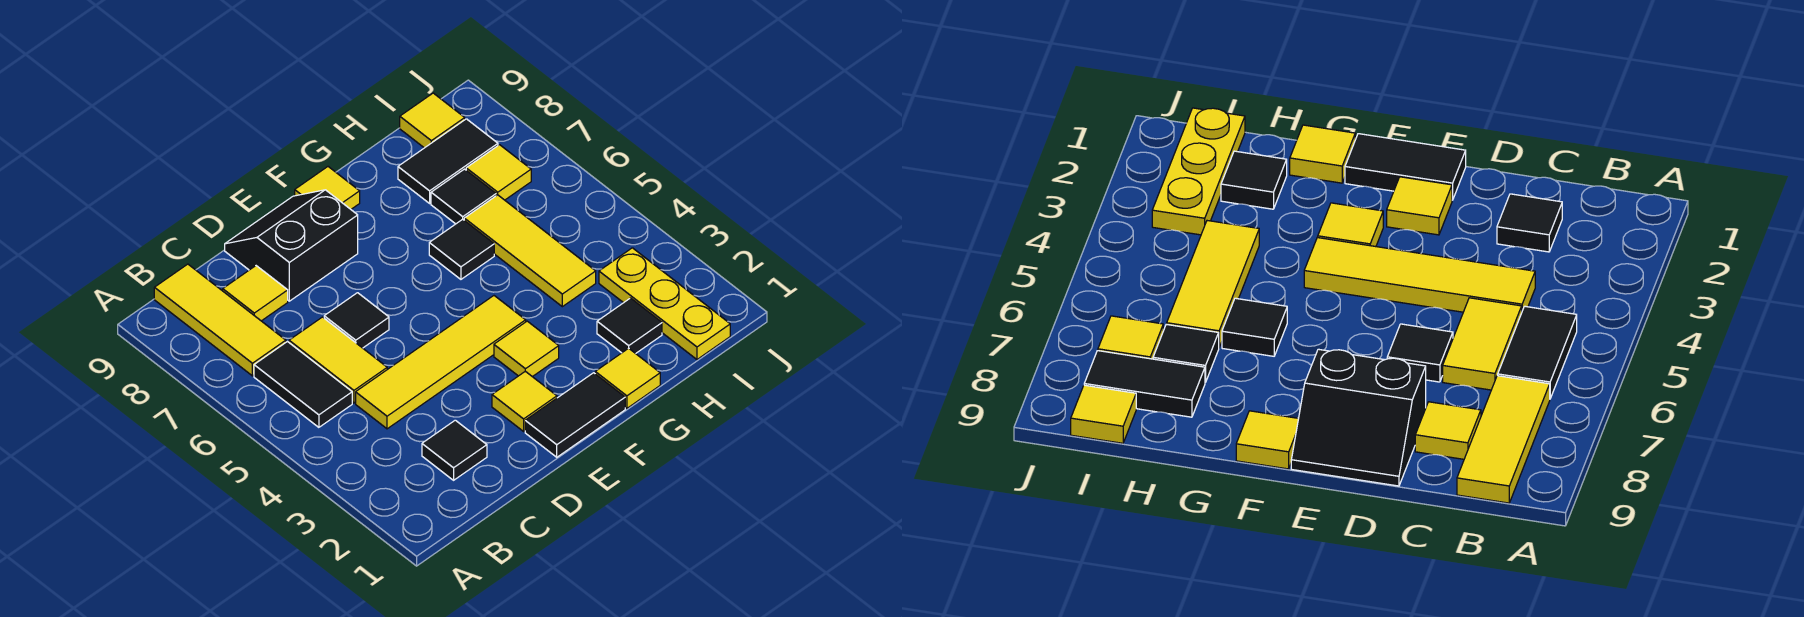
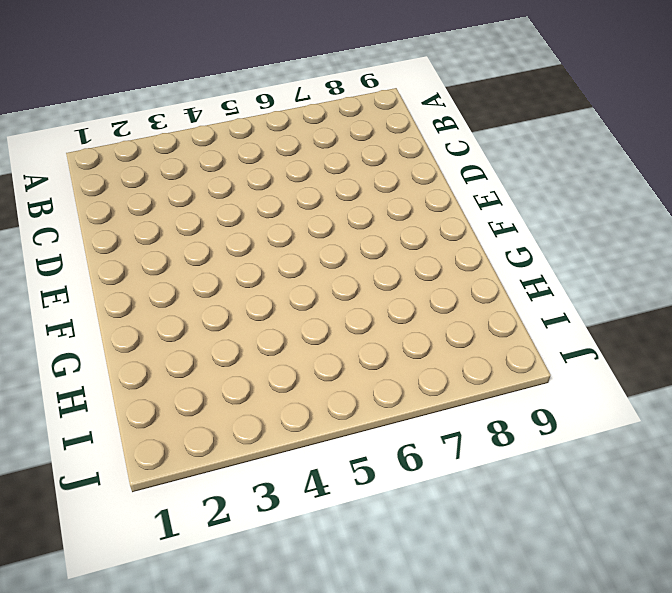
none -> black 1x2 tile [254,342,352,427]
none -> yellow 1x3 tile [154,264,286,376]
none -> black 1x1 tile [422,420,487,480]

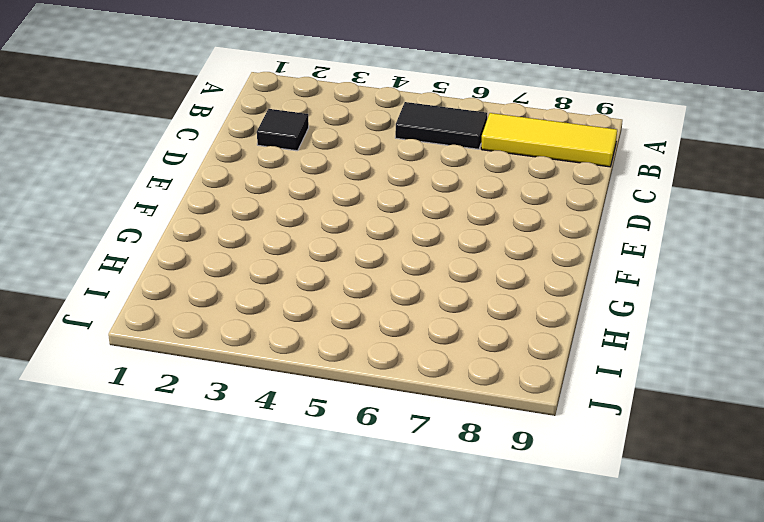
none -> yellow 1x4 tile [356,296,526,429]
none -> yellow 1x2 tile [289,317,387,403]
none -> yellow 1x1 tile [223,266,288,321]

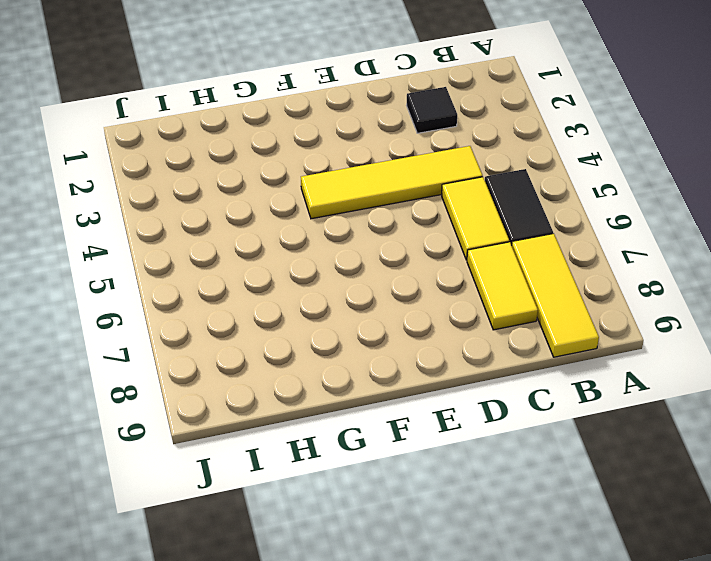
yellow 1x2 tile [467,242,538,330] -> yellow 1x1 tile [223,266,288,321]
none -> black 1x1 tile [324,293,389,348]
none -> black 2x2 slope [225,190,358,301]
none -> black 1x2 tile [525,373,625,457]

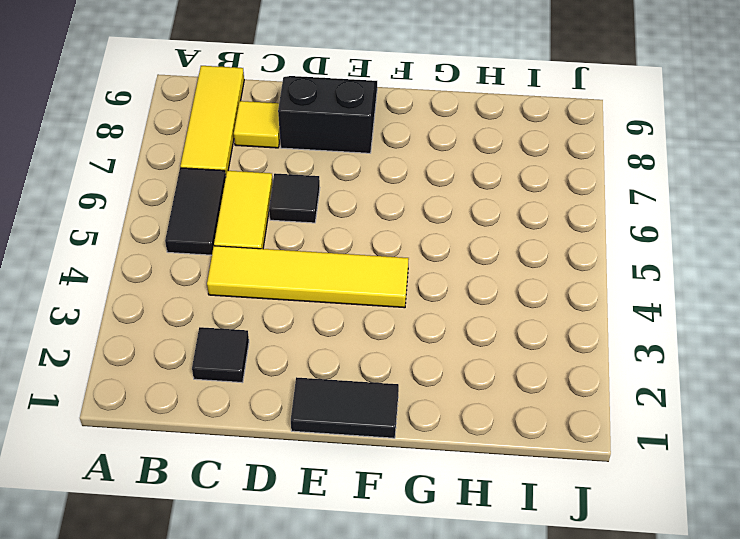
none -> yellow 1x1 tile [492,371,557,431]
none -> yellow 1x1 tile [494,321,559,377]
none -> yellow 1x1 tile [295,167,360,209]

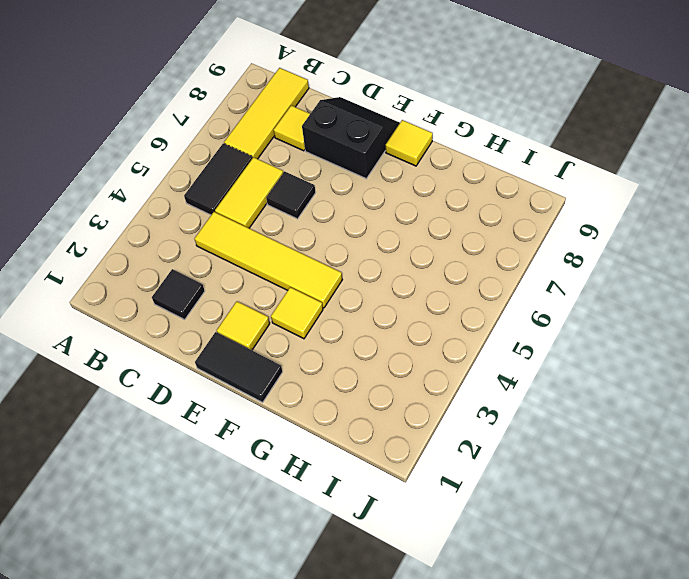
none -> yellow 1x1 tile [595,348,660,408]
none -> black 1x1 tile [429,219,494,279]
none -> black 1x1 tile [597,298,662,354]

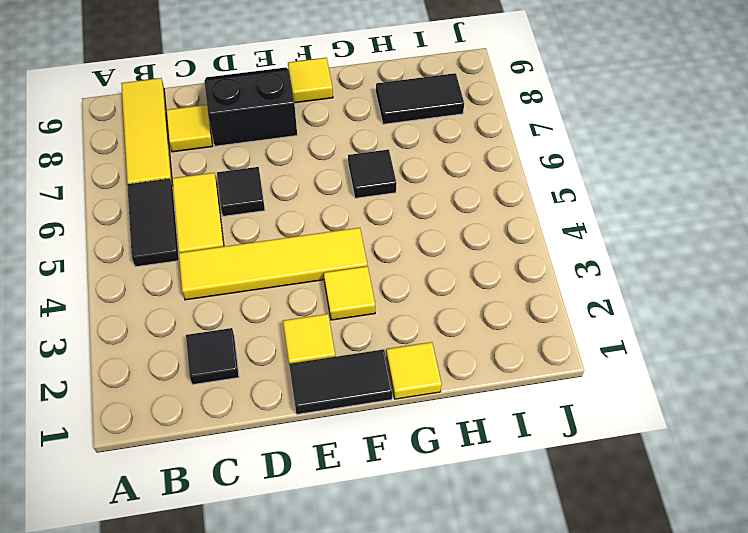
none -> black 1x1 tile [597,298,662,354]
none -> yellow 1x3 tile [464,195,596,307]
none -> black 1x1 tile [431,169,496,224]

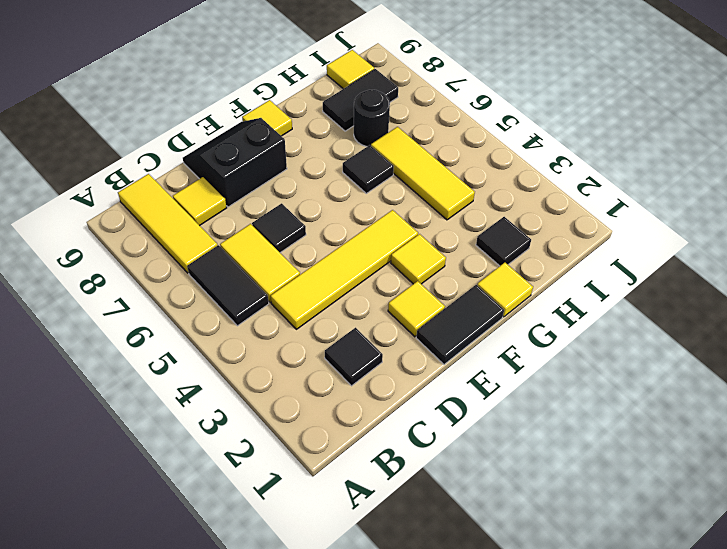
black 1x1 round brick [354,90,390,146] -> black 1x1 tile [431,169,496,224]
none -> yellow 1x3 plate [599,248,730,359]
none -> yellow 1x1 tile [466,145,531,200]

